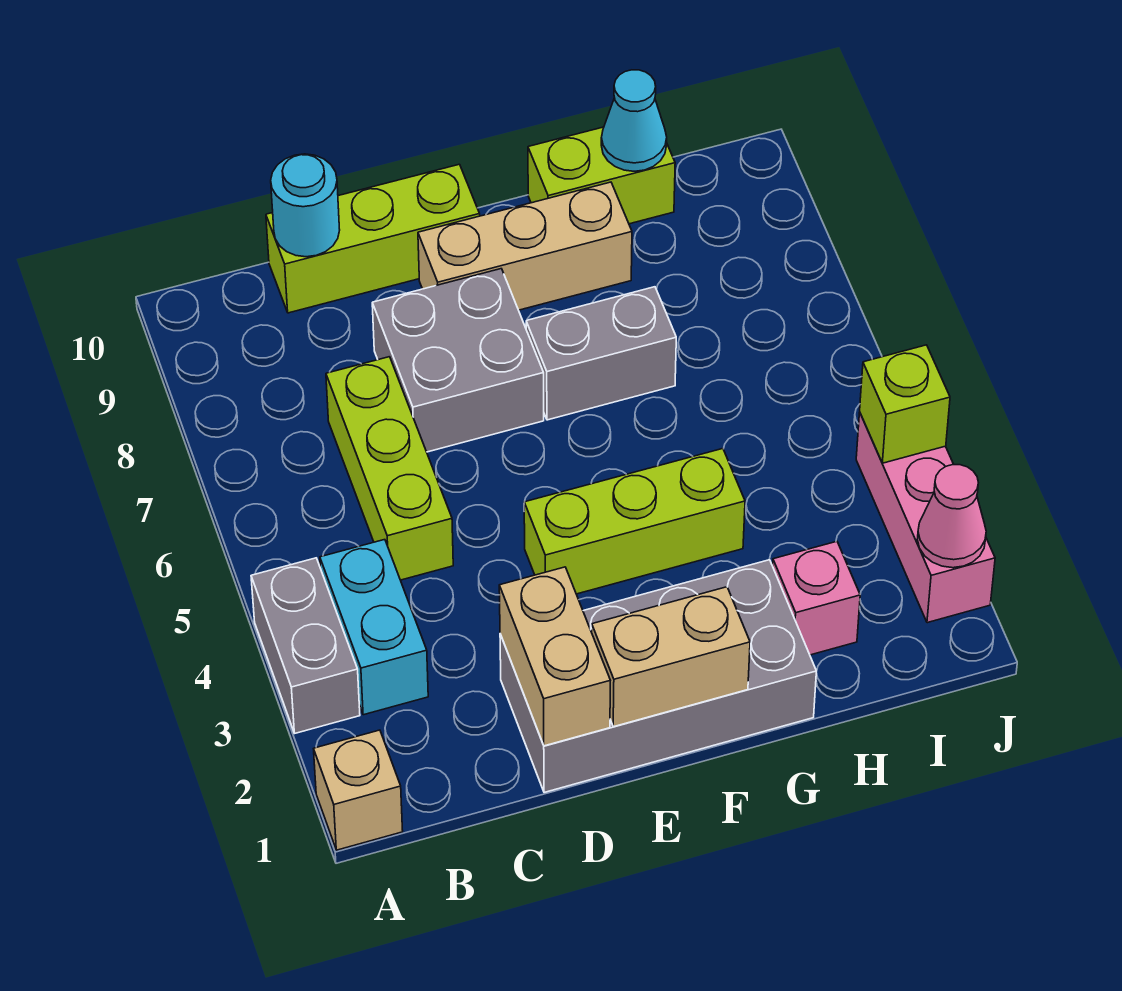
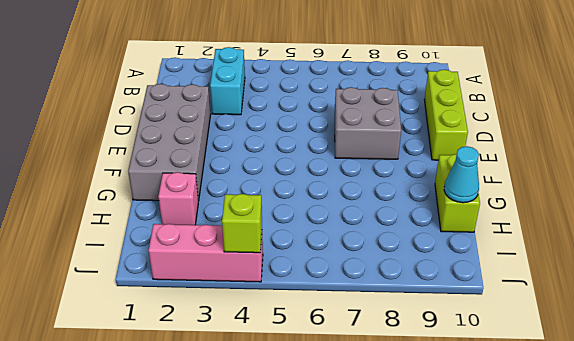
cyan 1x2 brick [210,47,245,115] -> cyan 1x2 brick turned to [320,540,428,715]
none -> tan 1x1 brick [314,730,403,850]
none -> grey 1x2 brick [251,558,360,733]
none -> lime 1x3 brick [326,357,453,580]

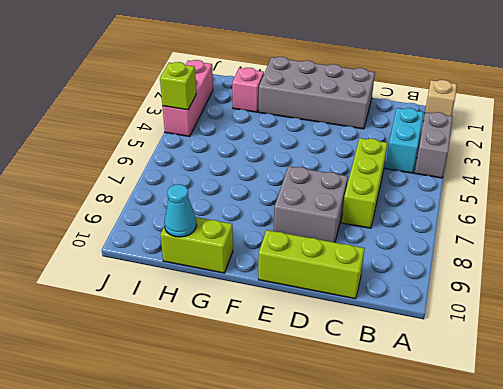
none -> lime 1x3 brick [524,449,745,594]
none -> tan 1x3 brick [418,182,632,310]
none -> grey 1x2 brick [526,287,676,420]

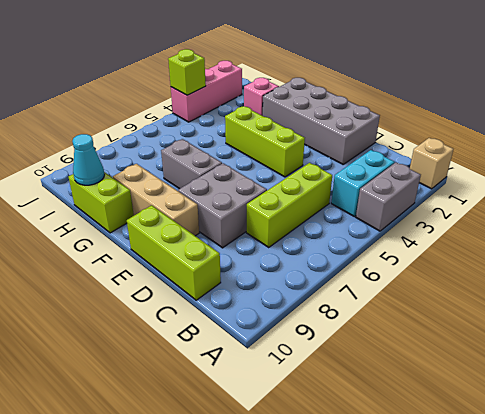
none -> cyan 1x1 round brick [271,154,340,257]
none -> tan 1x2 brick [499,567,610,746]
none -> tan 1x2 brick [592,587,750,727]

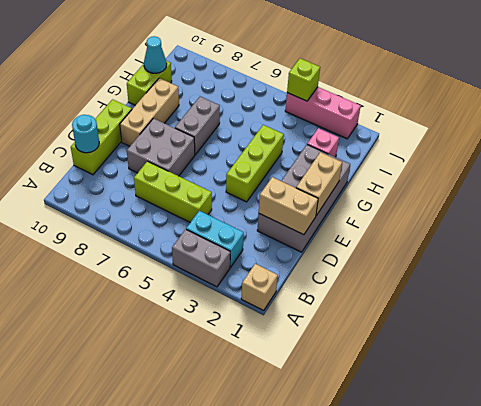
none -> pink 1x1 cone [917,465,986,568]

